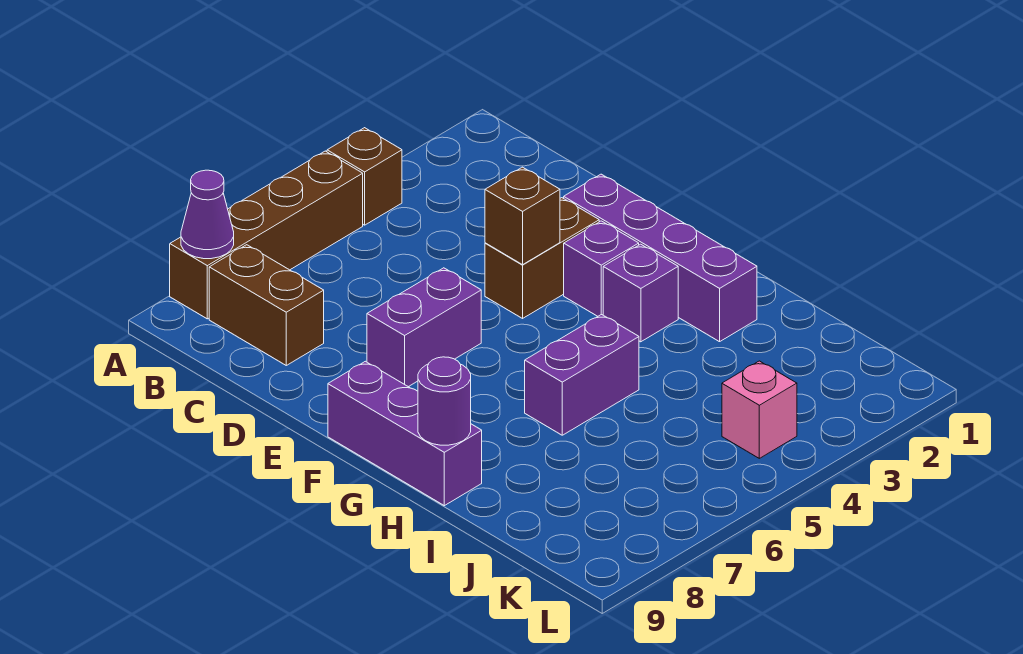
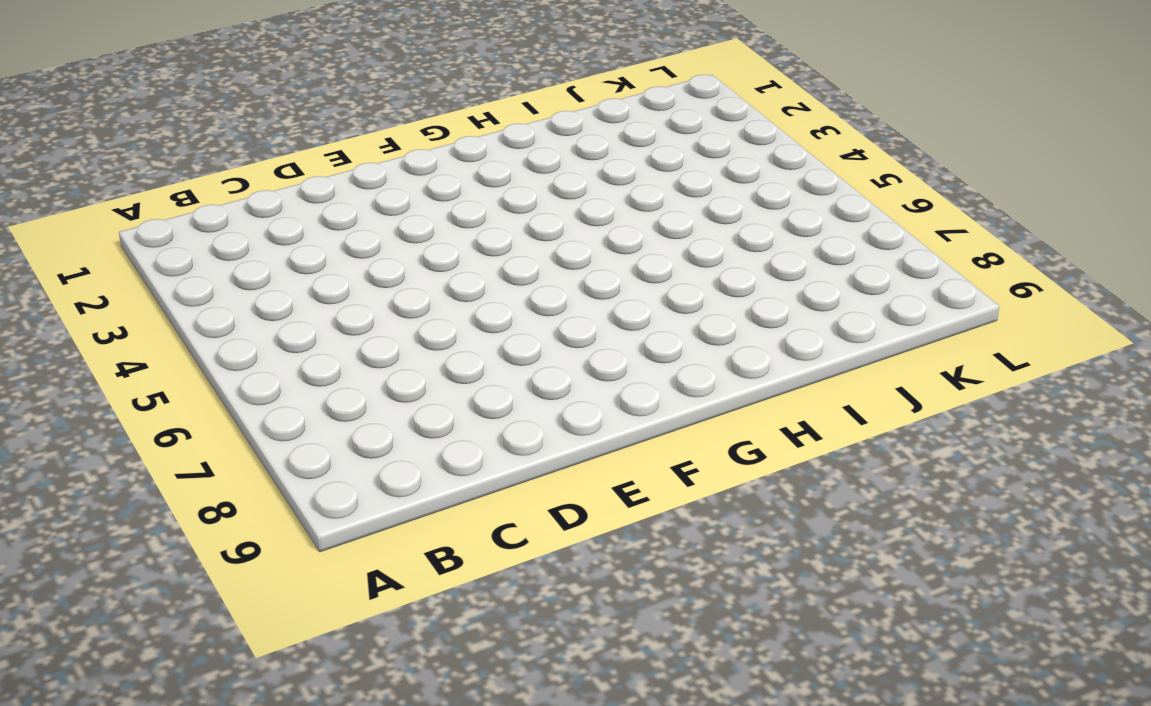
none -> brown 1x1 brick [327,128,402,225]
none -> brown 1x4 brick [170,151,363,319]
none -> brown 1x2 brick [209,245,324,365]

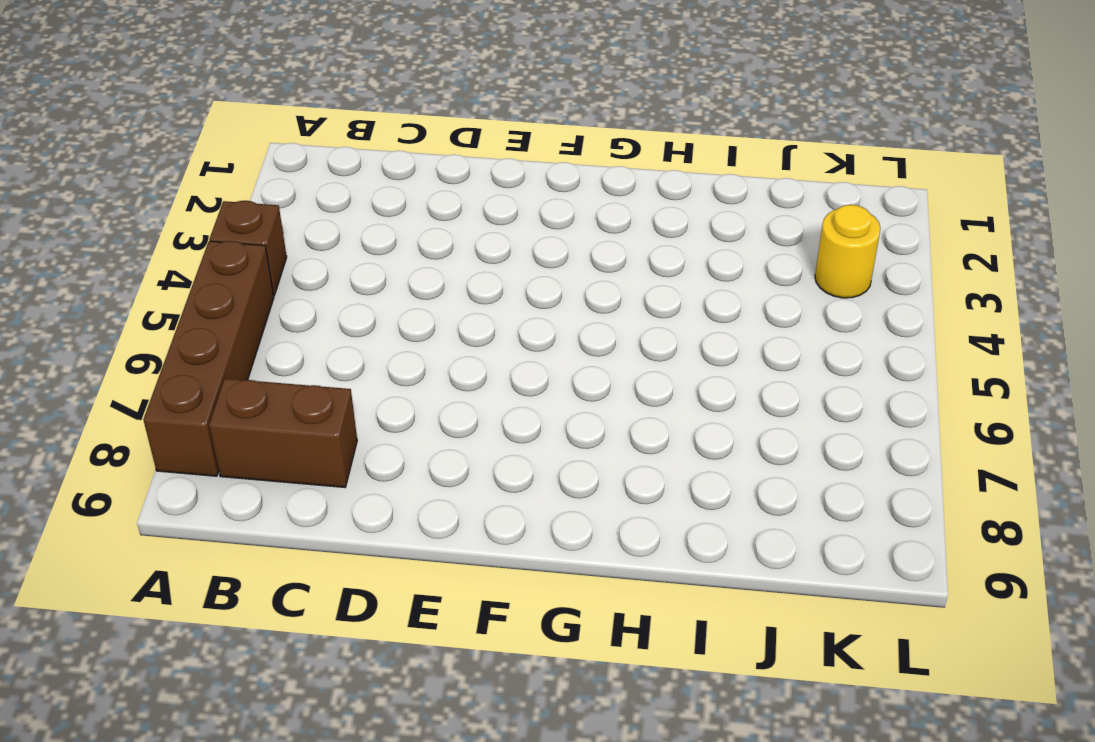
yellow 1x1 round brick [815,205,881,298] -> none
none -> purple 1x4 brick [564,174,757,342]
none -> brown 1x2 brick [485,198,599,318]
none -> purple 1x2 brick [367,268,481,387]

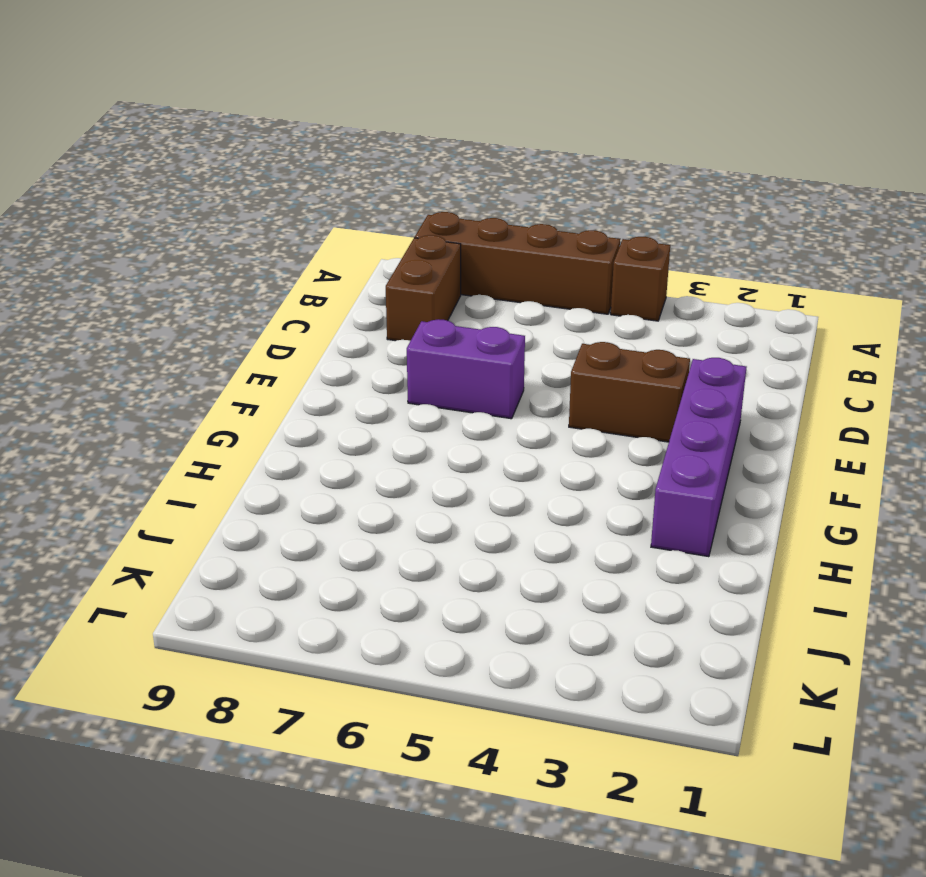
none -> purple 1x1 brick [564,221,639,316]
none -> purple 1x3 brick [328,361,482,506]
none -> purple 1x1 brick [603,244,678,342]

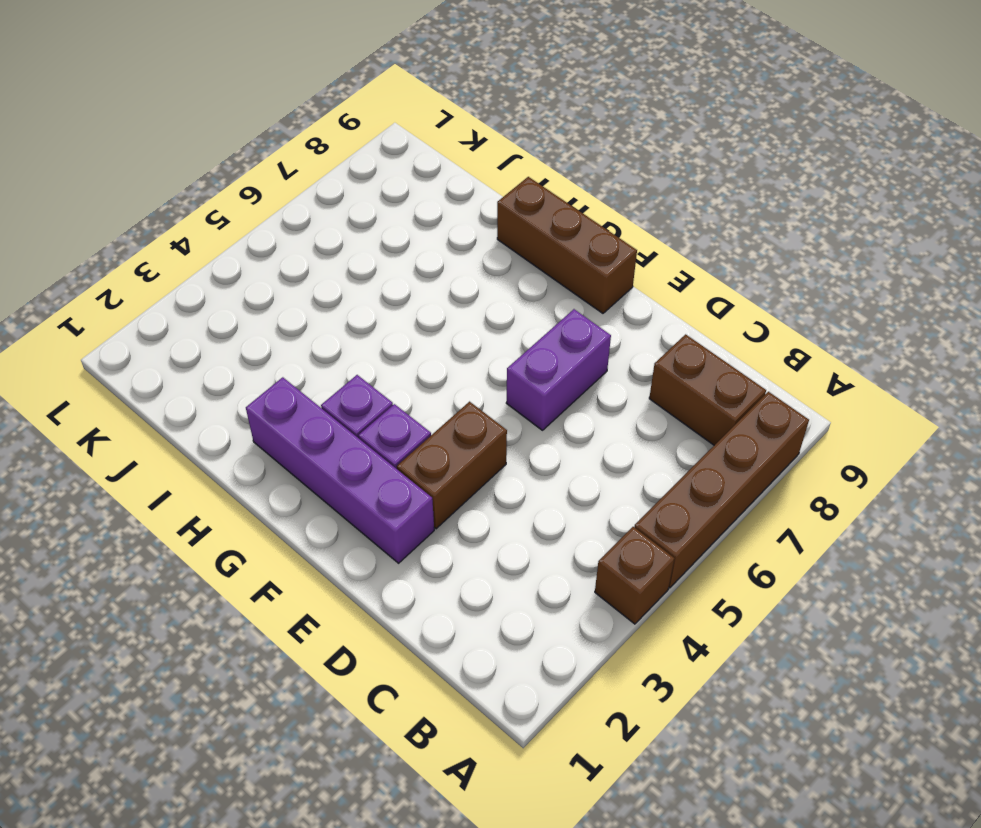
brown 1x3 brick [497,177,637,313] -> purple 1x3 brick [328,361,482,506]
none -> purple 1x2 brick [525,314,639,435]
none -> pink 1x1 brick [722,361,797,458]
none -> purple 1x1 cone [181,170,234,259]

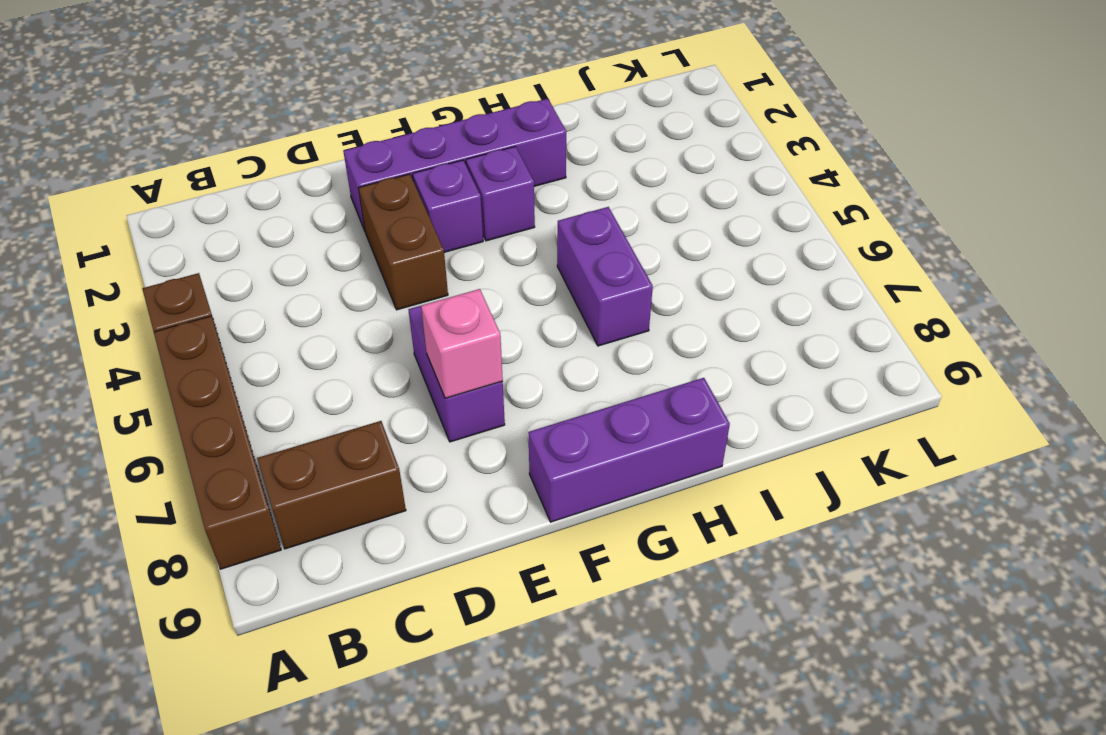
pink 1x1 brick [421,289,503,398] -> pink 1x1 brick moved to [722,361,797,458]
none -> purple 1x1 cone [181,170,234,259]
none -> brown 1x1 brick [485,167,560,265]
none -> purple 1x1 round brick [418,357,471,445]

